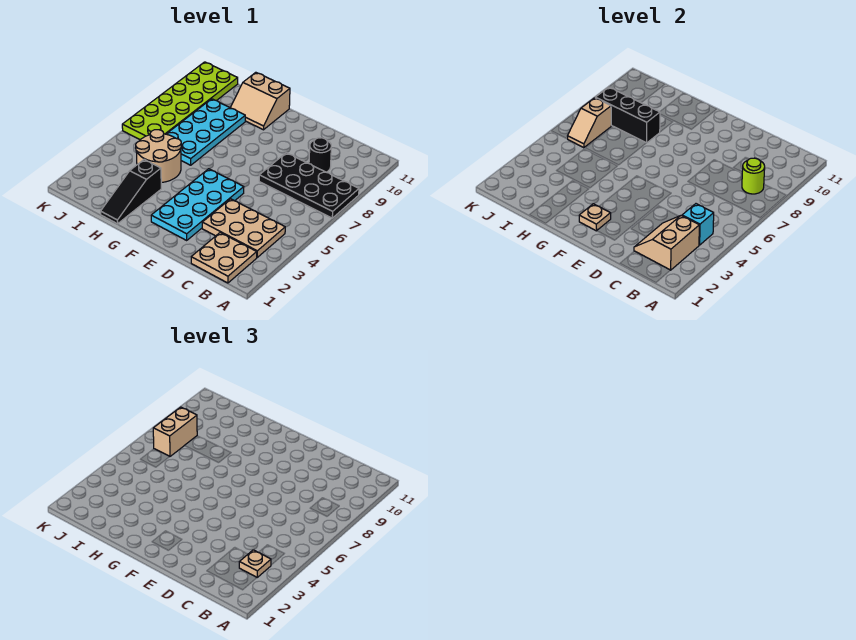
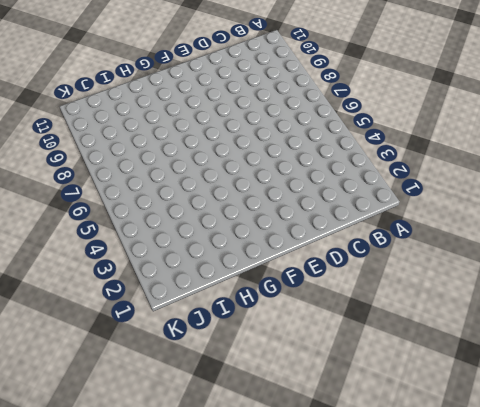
none -> black 2x4 plate [259,153,359,218]
none -> tan 2x2 plate [191,233,257,283]
none -> tan 2x3 plate [202,199,285,257]

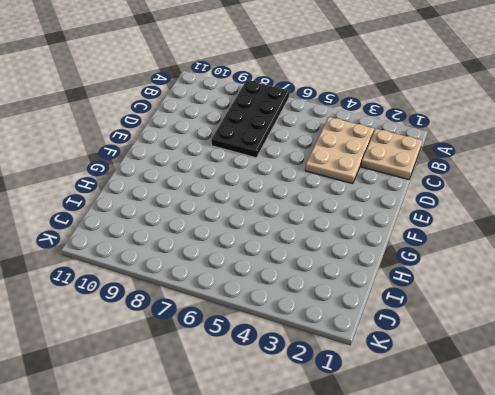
none -> black 1x1 round brick [309,138,331,172]
none -> cyan 2x4 plate [151,169,244,240]
none -> tan 2x2 slope [230,72,290,130]

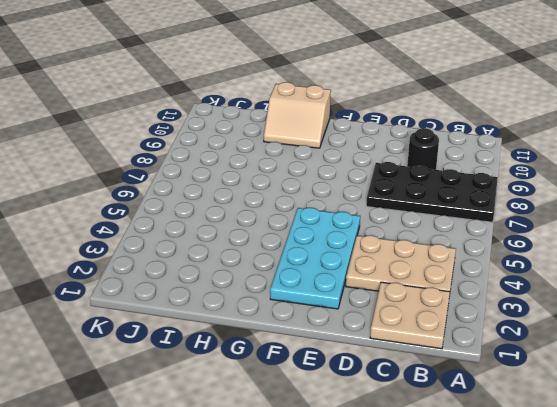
none -> black 1x3 slope [101,160,161,224]
none -> tan 2x2 round brick [136,130,181,182]
none -> cyan 2x4 plate [167,99,245,165]

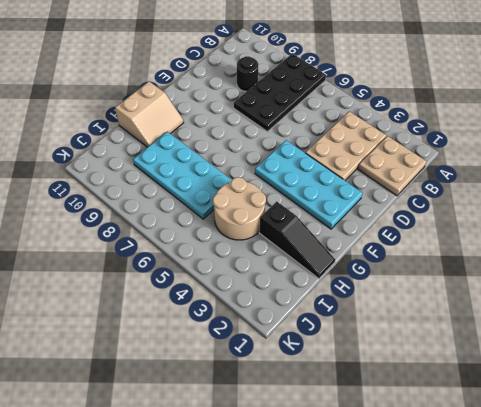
none -> lime 2x6 plate [122,62,238,140]
none -> tan 2x2 slope [634,216,699,270]
none -> cyan 1x1 brick [682,204,714,245]

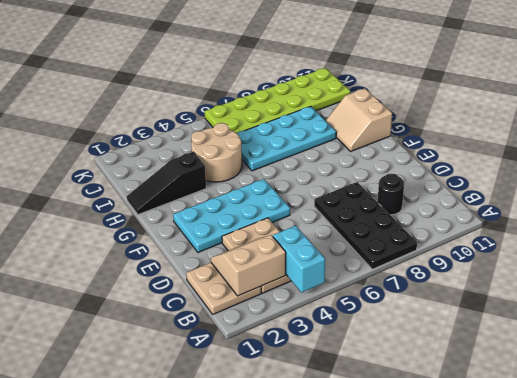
cyan 1x2 brick [273,226,325,292] -> cyan 1x1 brick [682,204,714,245]
none -> lime 1x1 round brick [742,158,765,194]
none -> tan 1x1 plate [579,204,611,231]
none -> black 1x3 brick [595,87,660,143]

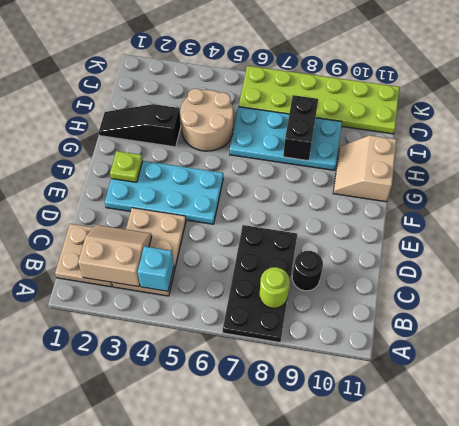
lime 1x1 plate [110,151,143,182] -> tan 1x1 plate [579,204,611,231]
black 1x2 brick [283,95,318,161] -> black 1x3 brick [595,87,660,143]
none -> tan 1x2 slope [568,98,611,148]
none -> tan 1x1 plate [239,550,271,577]
none -> tan 1x2 brick [153,407,197,456]

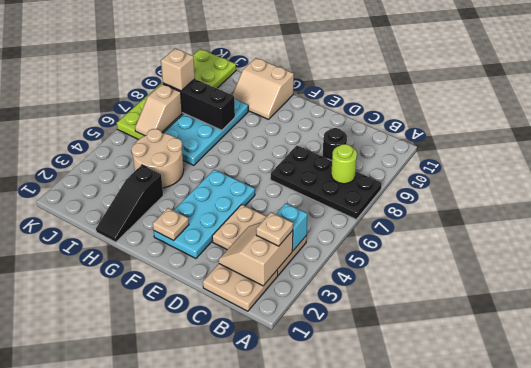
tan 1x1 brick [161,49,195,91] -> tan 1x2 brick [153,407,197,456]

